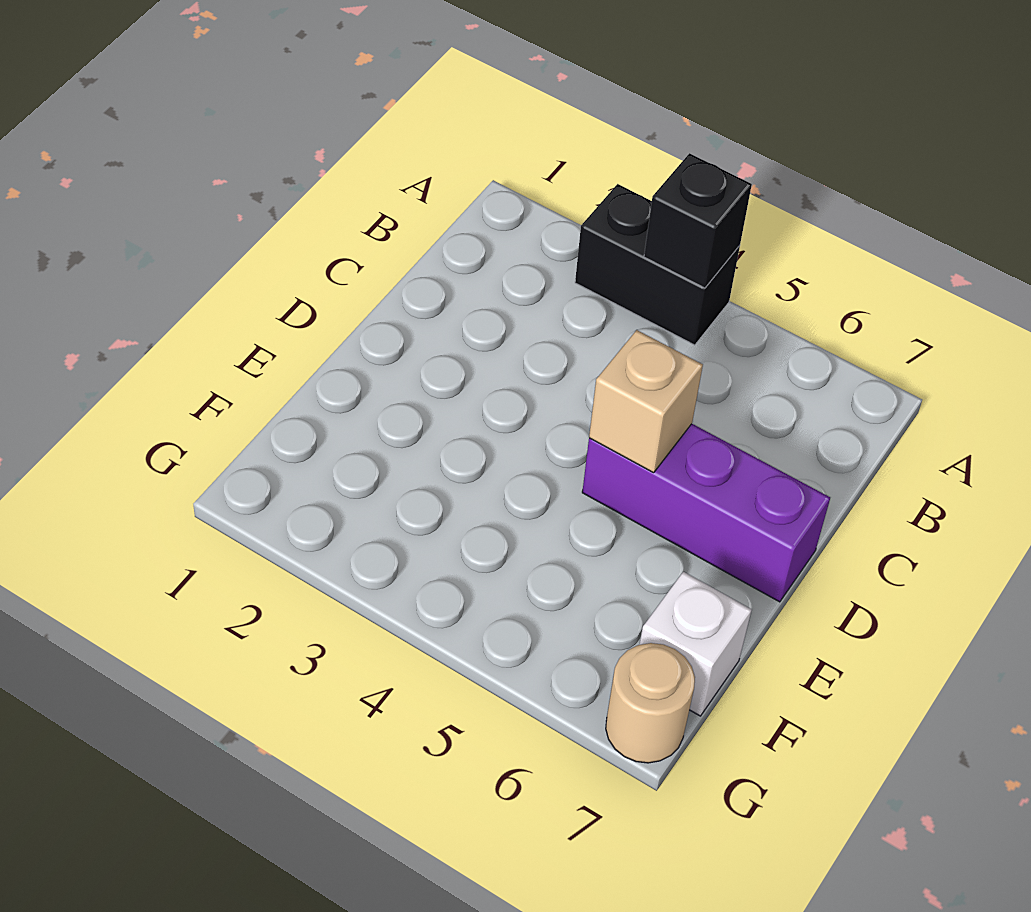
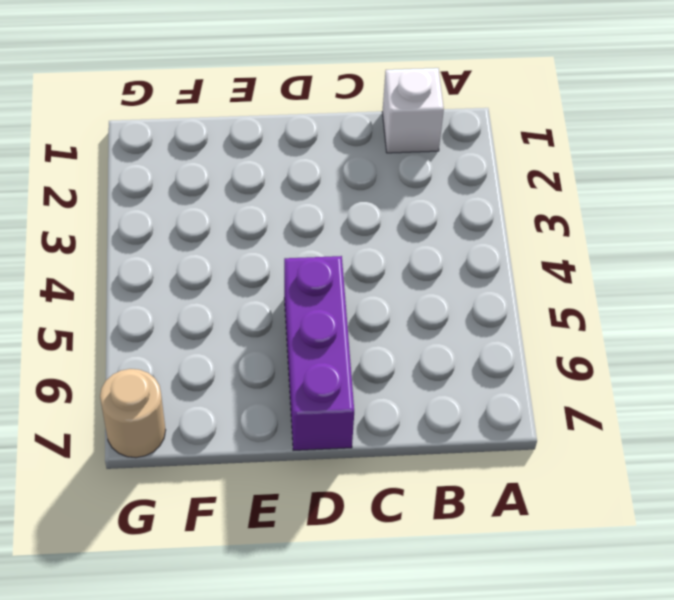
white 1x1 brick [382,68,444,153] -> white 1x1 brick moved to [640,572,752,716]
none -> black 1x2 brick [575,184,740,345]
none -> black 1x1 brick [644,153,752,288]

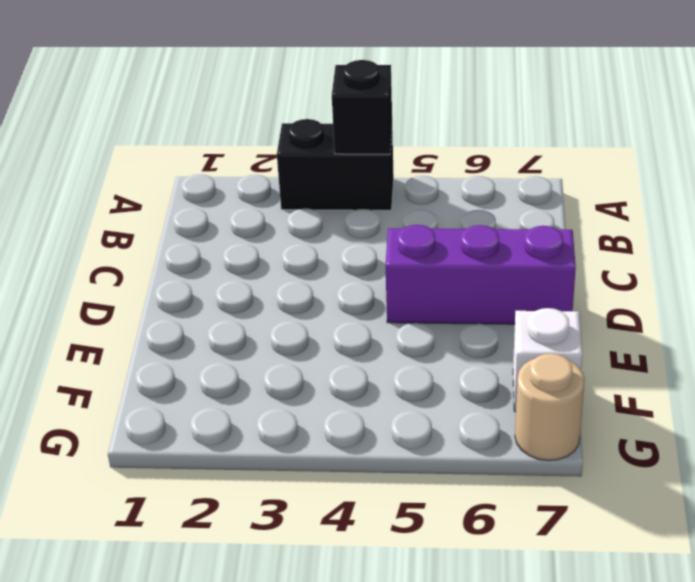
none -> tan 1x1 brick [589,330,703,473]

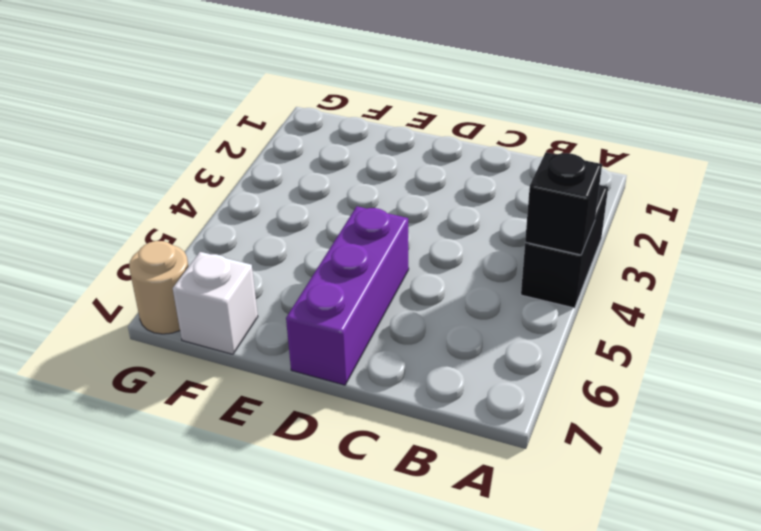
none -> tan 1x1 brick [589,330,703,473]

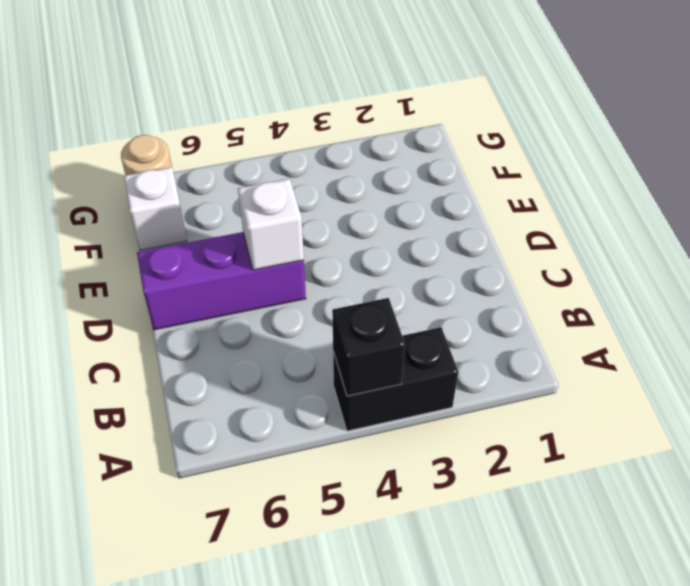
white 1x1 brick [238,179,304,270] -> tan 1x1 brick [589,330,703,473]

